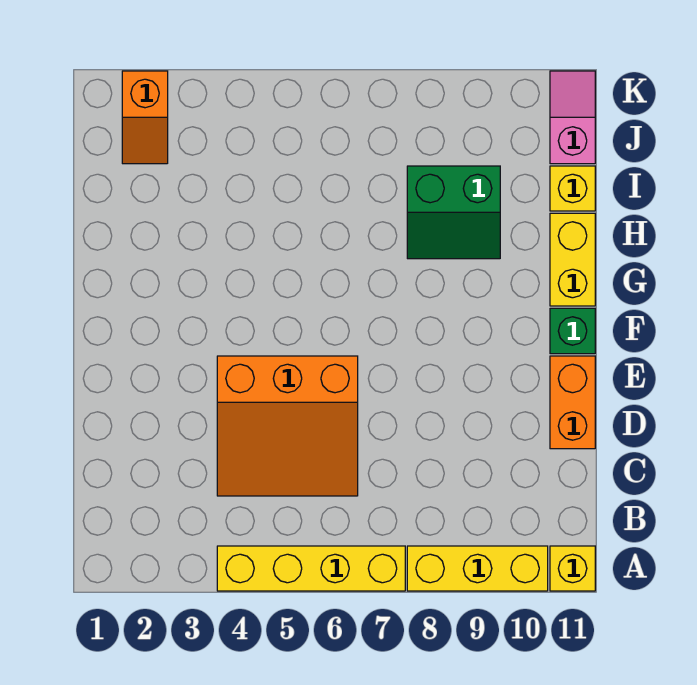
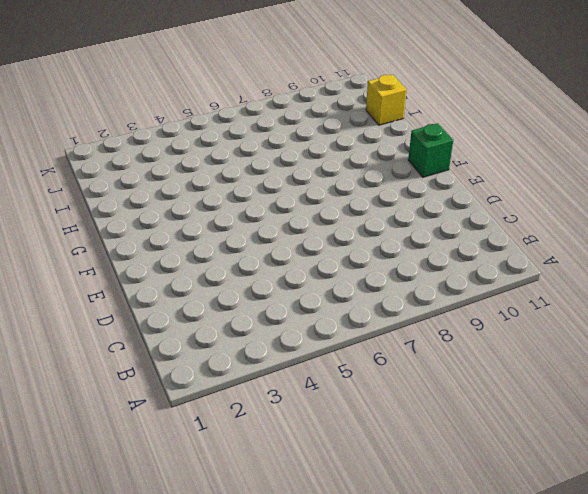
none -> yellow 1x4 brick [217,546,405,591]
none -> yellow 1x3 brick [407,546,548,591]

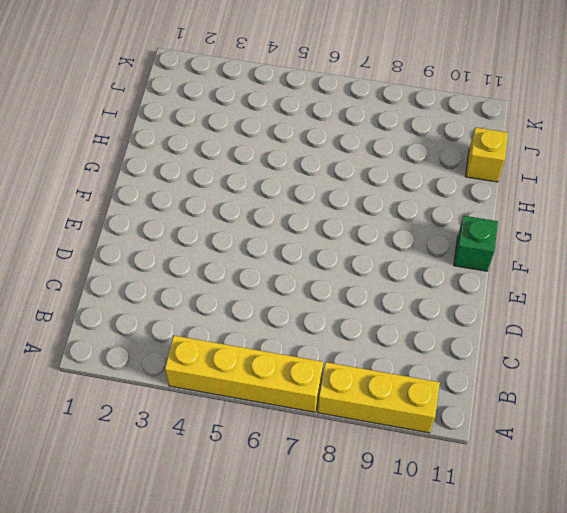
none -> yellow 1x1 brick [550,546,595,591]
none -> orange 3x3 slope [217,356,358,496]

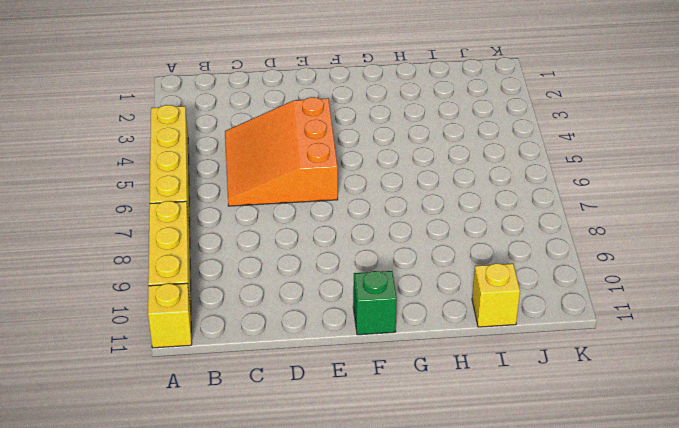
none -> orange 1x2 brick [550,356,595,449]
none -> yellow 1x2 brick [550,213,595,306]

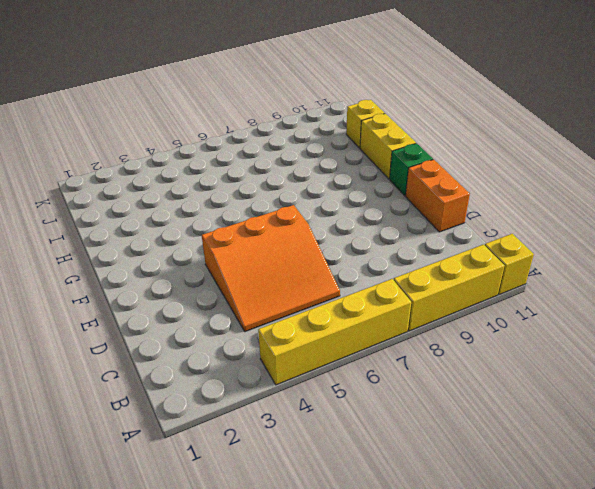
none -> green 2x2 slope [407,166,500,259]
none -> orange 1x2 slope [122,71,168,164]

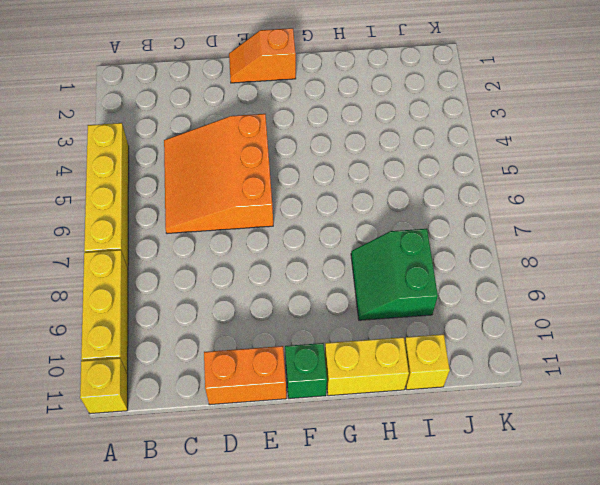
orange 1x2 slope [229,28,296,83] -> orange 1x2 slope moved to [122,71,168,164]
none -> pink 1x2 slope [550,71,595,164]

